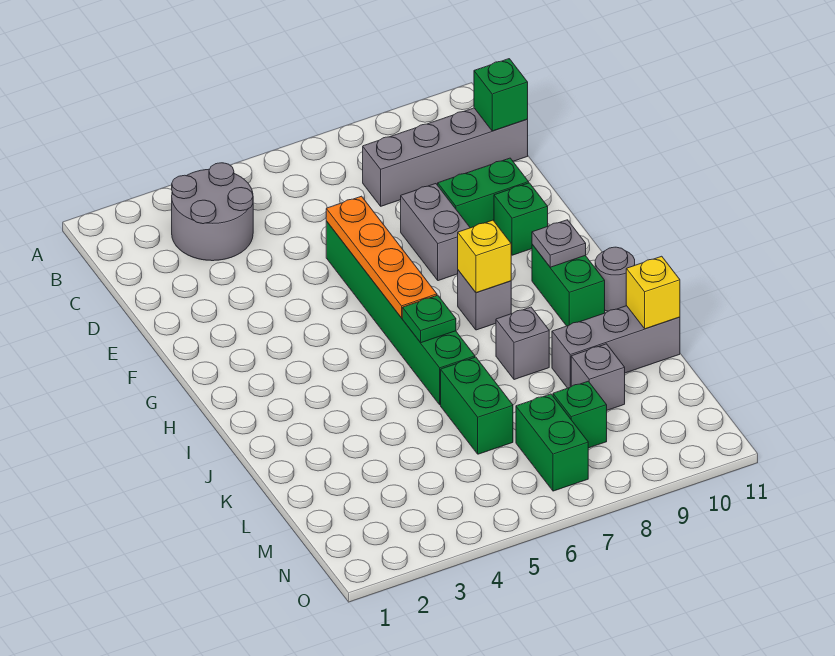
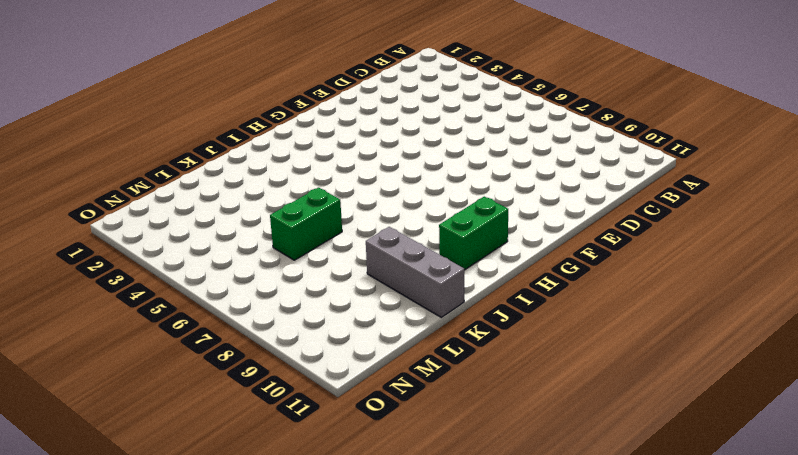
none -> grey 2x2 round brick [172,163,253,261]
none -> grey 1x4 brick [363,108,528,206]
none -> green 1x6 brick [326,221,475,405]

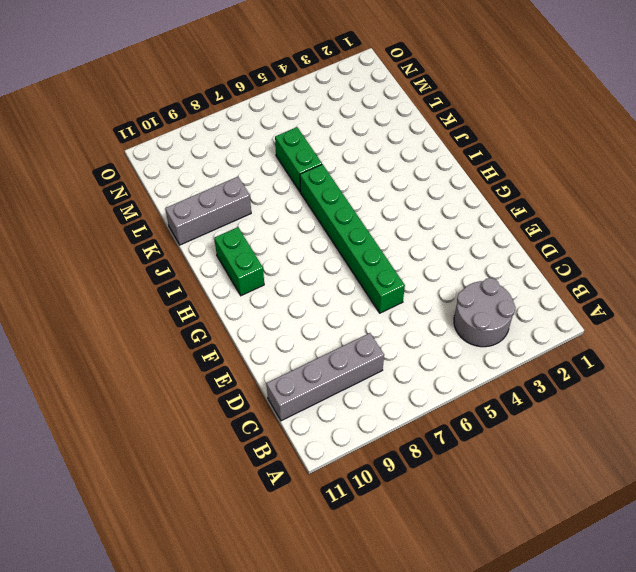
none -> grey 1x2 brick [401,184,470,281]
none -> green 1x2 brick [438,158,529,228]
none -> green 1x1 brick [494,183,548,255]

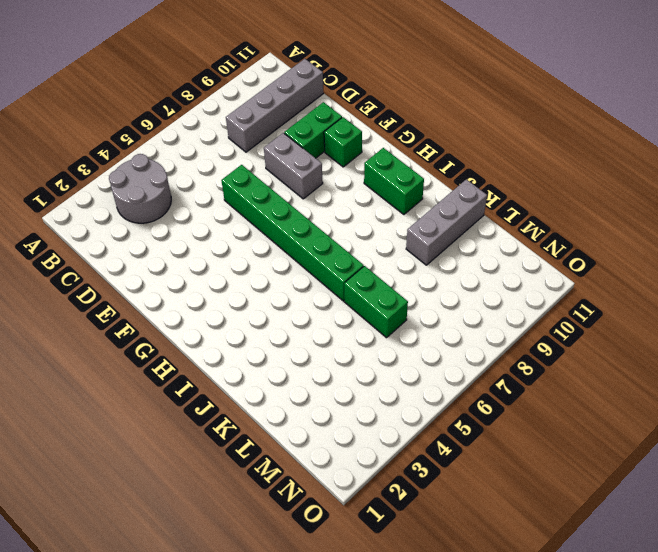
none -> grey 1x1 brick [458,270,511,330]
none -> grey 1x1 round brick [595,247,635,311]
none -> grey 1x1 brick [496,307,549,380]

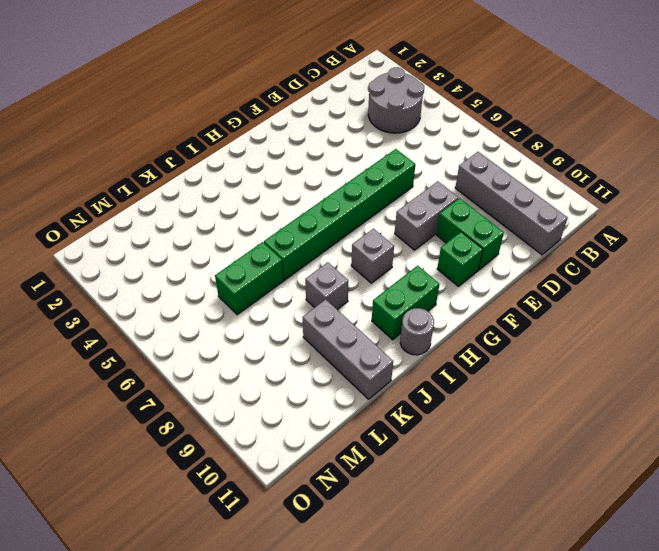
none -> grey 1x1 brick [571,344,625,410]
none -> green 1x2 brick [516,394,588,491]
none -> green 1x1 brick [553,381,607,448]

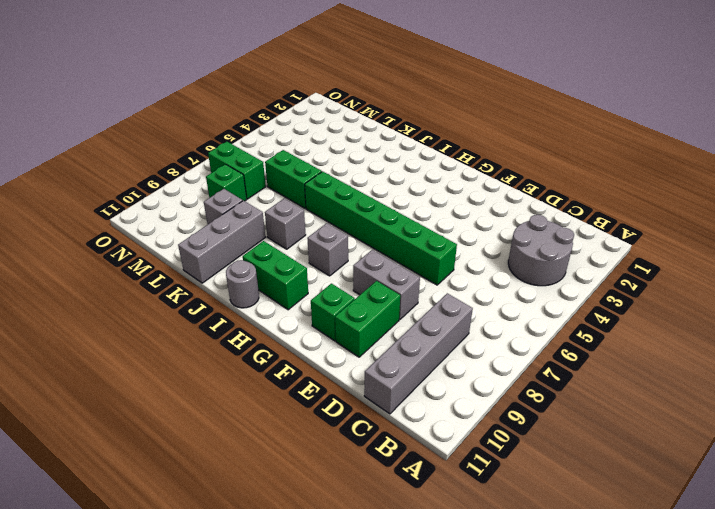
none -> green 1x1 brick [474,59,528,131]
none -> orange 1x4 plate [326,196,437,318]
none -> yellow 1x1 brick [458,220,511,293]

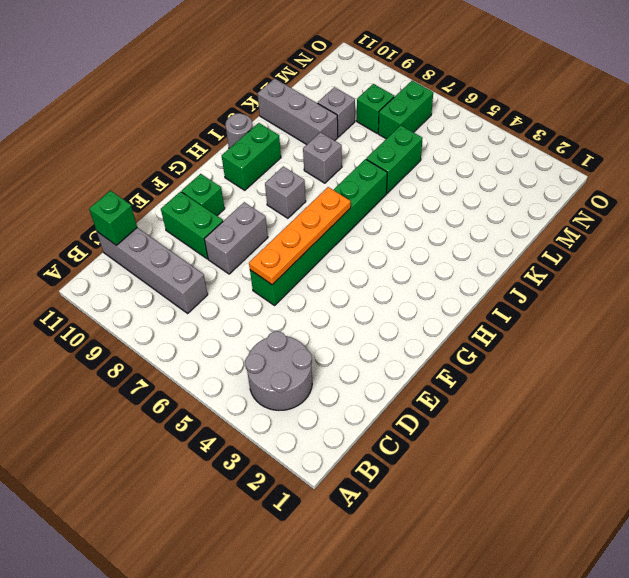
none -> yellow 1x1 brick [458,220,511,293]
none -> grey 1x1 plate [532,220,586,267]
none -> green 1x1 plate [402,295,456,343]

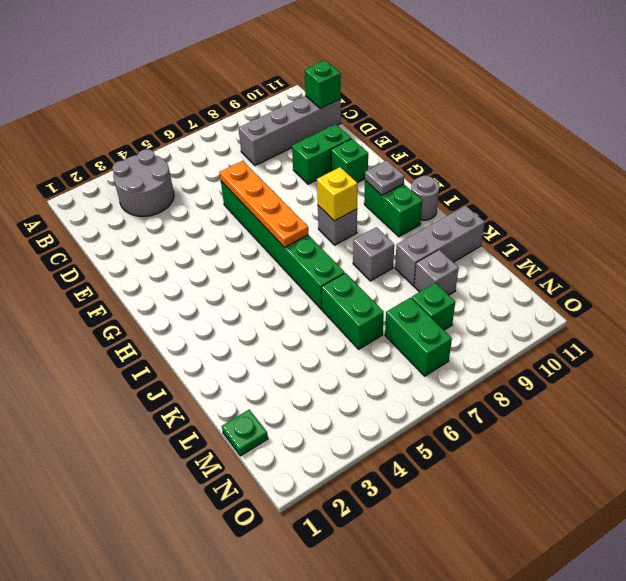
green 1x1 plate [222,410,268,456] -> green 1x1 plate moved to [402,295,456,343]
none -> grey 1x2 brick [401,184,470,281]
none -> yellow 1x1 brick [626,256,680,329]

